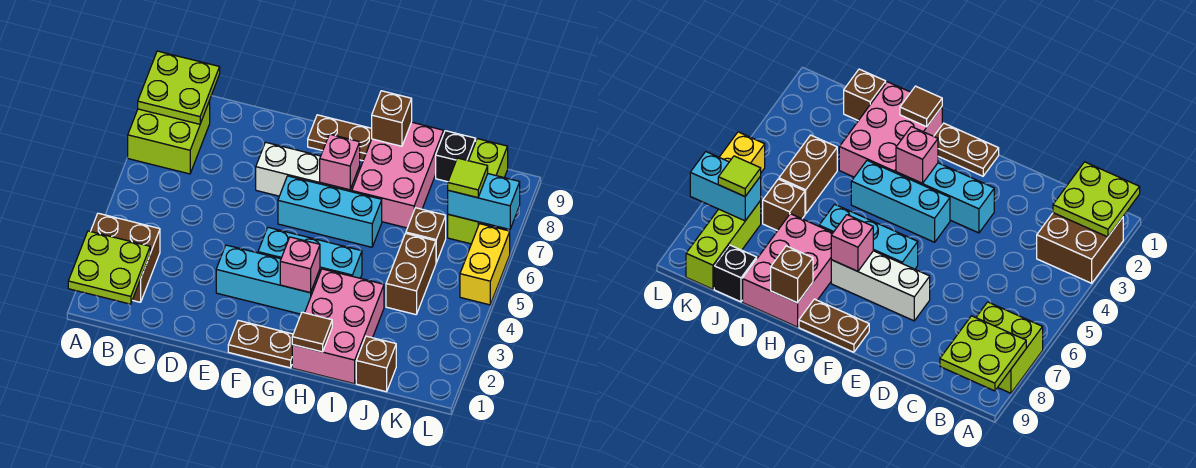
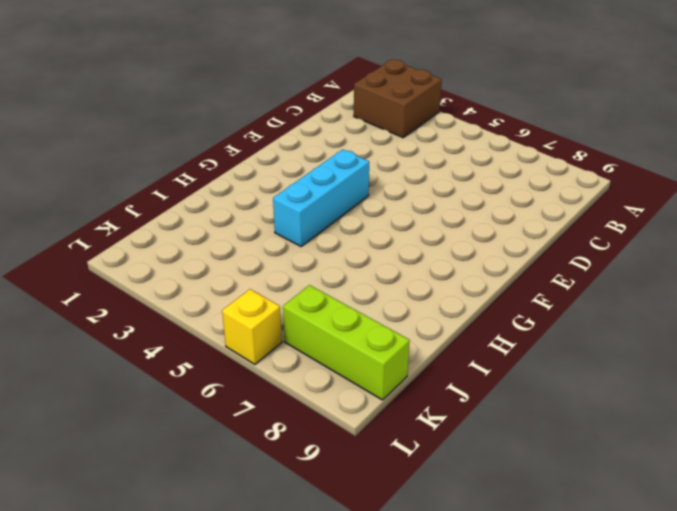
yellow 1x1 brick [222,289,282,364] -> yellow 1x2 brick [460,224,510,305]
none -> lime 2x2 brick [128,101,210,174]
none -> cyan 1x3 brick [216,245,320,314]
none -> white 1x3 brick [256,142,360,196]

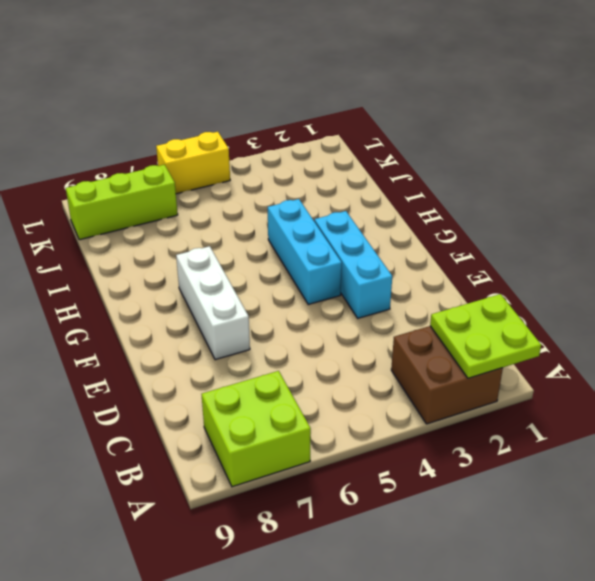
none -> brown 1x2 plate [228,320,293,368]
none -> cyan 1x3 brick [278,176,382,247]
none -> brown 1x2 plate [308,115,372,161]

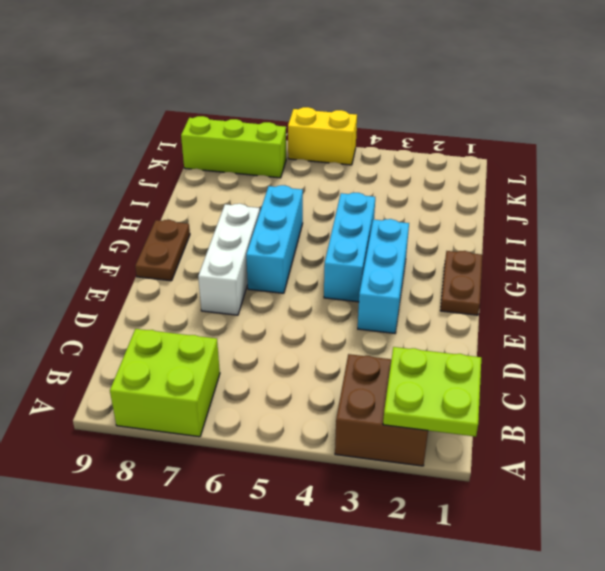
none -> pink 2x3 brick [292,269,384,384]
none -> pink 2x3 brick [352,122,444,228]
none -> brown 1x1 brick [356,336,396,392]

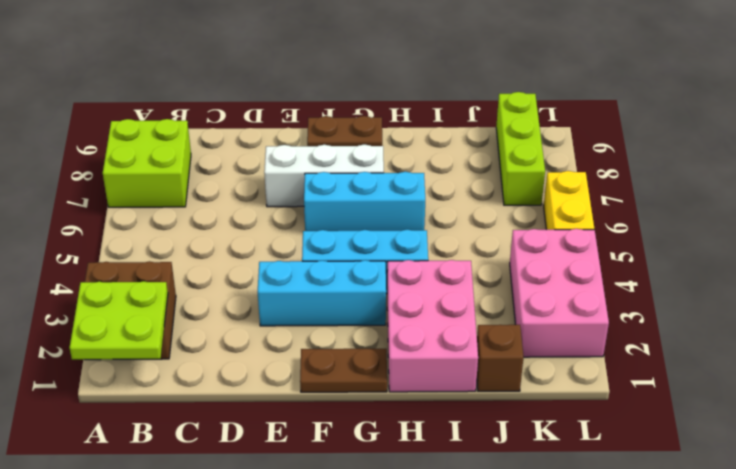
pink 2x3 brick [510,229,609,357] -> pink 2x3 brick moved to [352,122,444,228]
none -> brown 1x2 brick [386,234,436,315]
none -> brown 1x1 brick [406,208,446,263]
none -> black 1x1 brick [436,131,476,182]

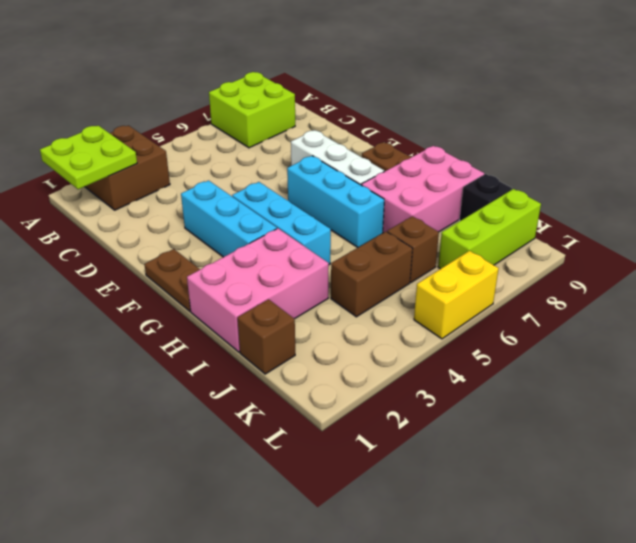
none -> lime 2x2 plate [138,51,220,124]
none -> pink 1x1 brick [280,237,320,293]
none -> pink 1x1 brick [320,134,360,190]

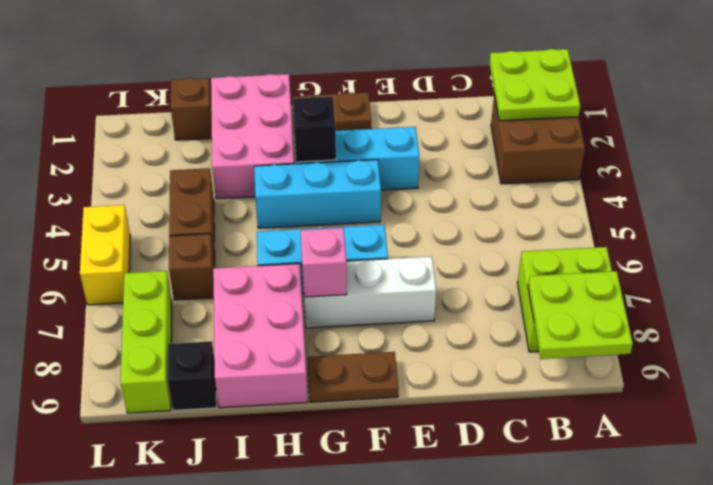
black 1x1 brick [293,96,336,162] -> pink 1x1 brick [280,237,320,293]
none -> brown 1x1 tile [292,312,332,352]
none -> brown 1x1 brick [372,91,412,146]
none -> cyan 1x2 brick [448,174,520,229]

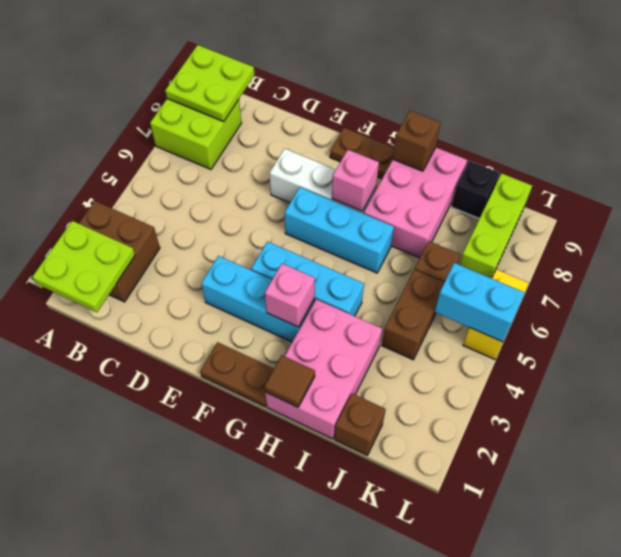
cyan 1x2 brick [435,263,525,342] -> cyan 1x2 brick moved to [448,174,520,229]
none -> lime 1x1 tile [448,158,488,198]

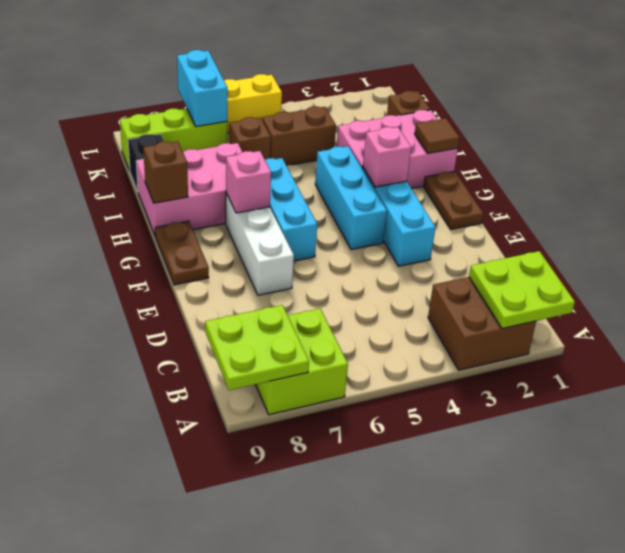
none -> lime 1x1 tile [448,158,488,198]

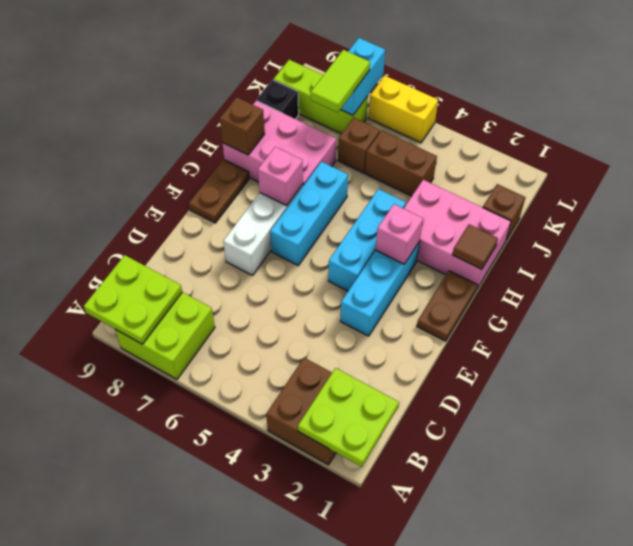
lime 1x2 tile [311,50,370,112] -> lime 1x1 tile [448,158,488,198]

